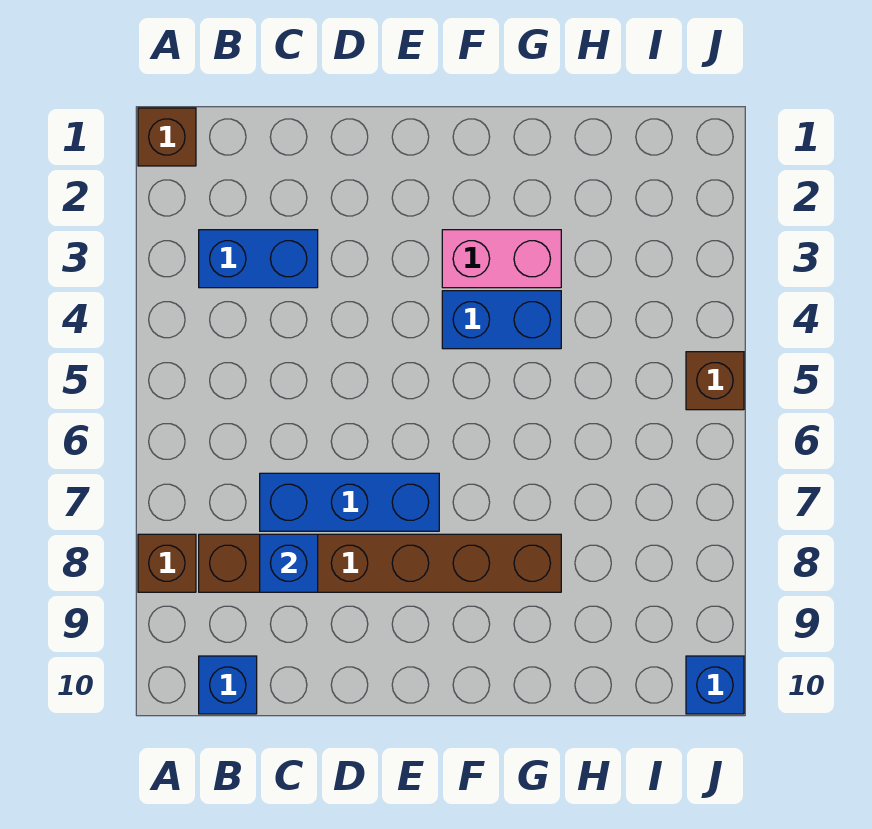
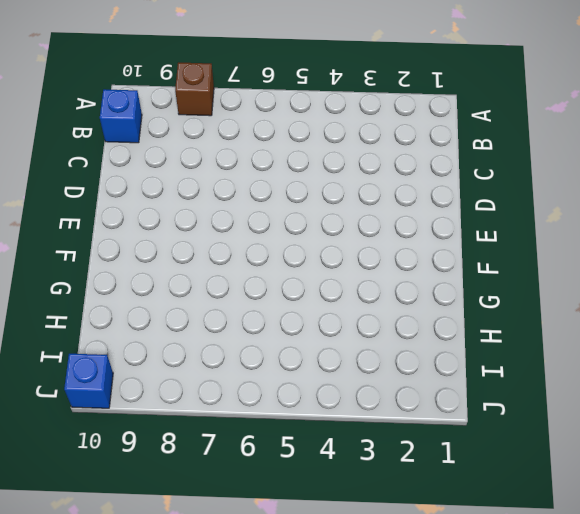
none -> brown 1x1 brick [138,108,196,166]
none -> blue 1x2 brick [199,230,318,288]

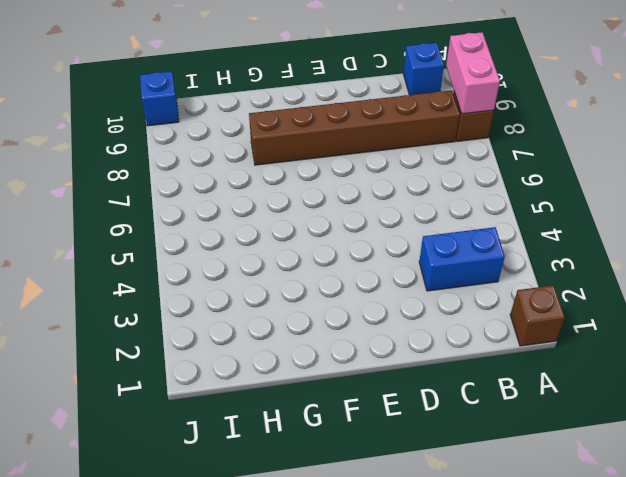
pink 1x2 brick [446,32,500,114] -> pink 1x2 brick turned to [442,230,561,288]
none -> blue 1x3 brick [260,473,439,531]
none -> blue 1x2 brick [442,291,561,349]

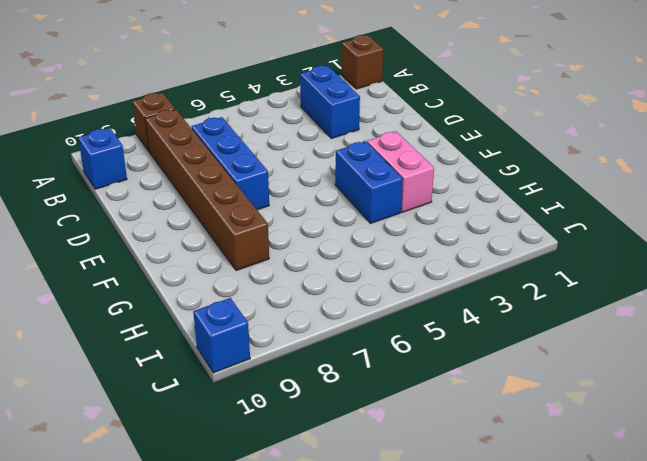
none -> brown 1x1 brick [686,352,744,410]
none -> blue 1x1 brick [260,534,318,592]

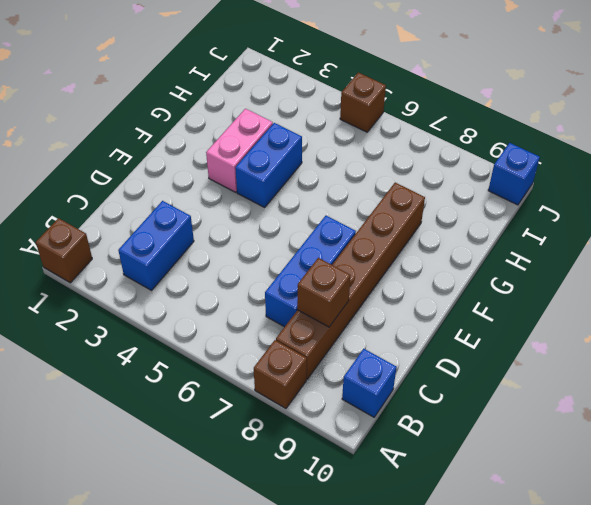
brown 1x1 brick [297,258,351,327] -> blue 1x1 brick [260,534,318,592]

